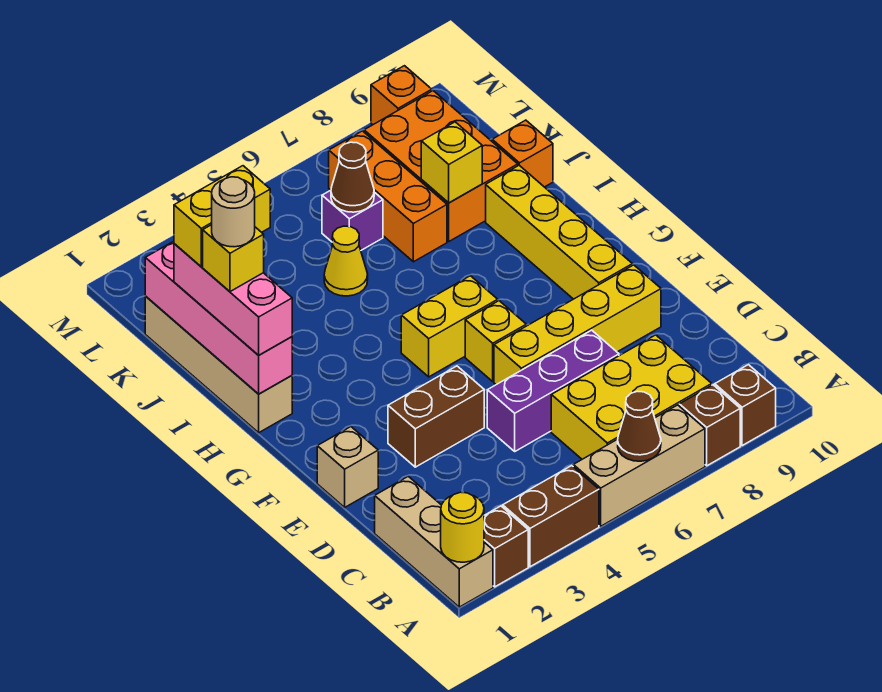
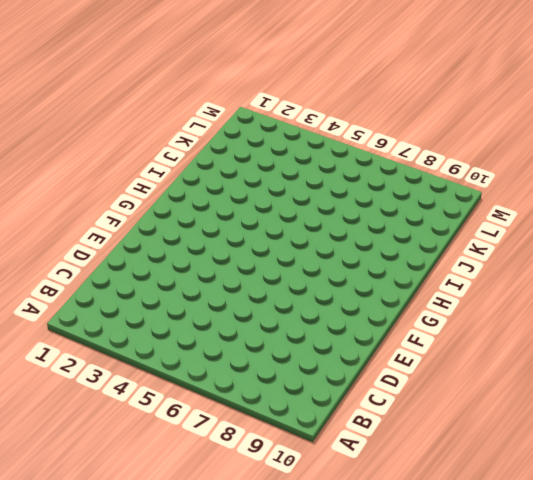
none -> tan 1x3 brick [375,476,493,607]
none -> brown 1x1 brick [484,506,528,587]
none -> brown 1x2 brick [503,466,599,567]
none -> tan 1x3 brick [573,405,705,526]

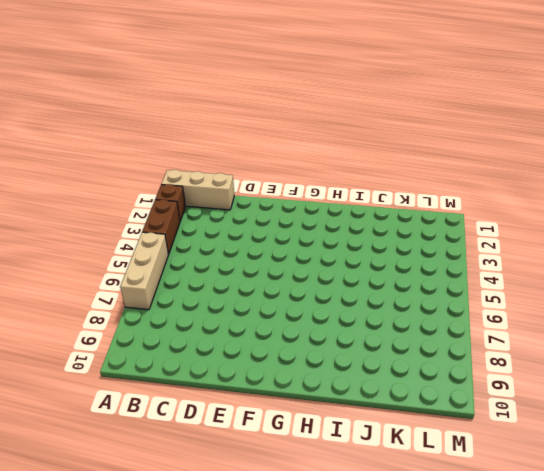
none -> brown 1x1 brick [679,385,740,466]
none -> brown 1x1 brick [715,365,776,446]
none -> yellow 2x3 brick [551,335,712,459]
none -> purple 1x3 brick [487,330,619,451]

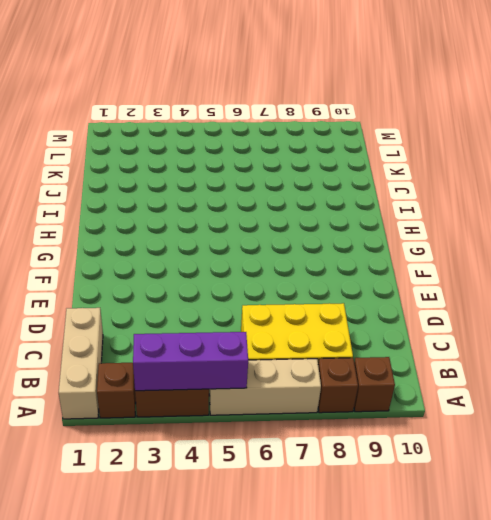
purple 1x3 brick [133,332,248,391] -> purple 1x3 brick moved to [487,330,619,451]
none -> tan 1x1 brick [317,427,378,507]
none -> brown 1x2 brick [388,366,484,467]
none -> yellow 1x4 brick [494,265,661,385]
none -> yellow 1x1 brick [465,301,526,381]

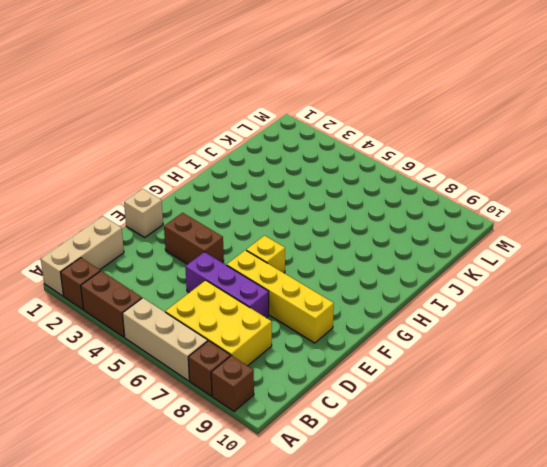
none -> yellow 1x4 brick [486,165,632,299]
none -> yellow 1x2 brick [401,276,498,377]
none -> tan 1x4 brick [145,296,292,433]
none -> yellow 1x1 cone [324,226,368,296]

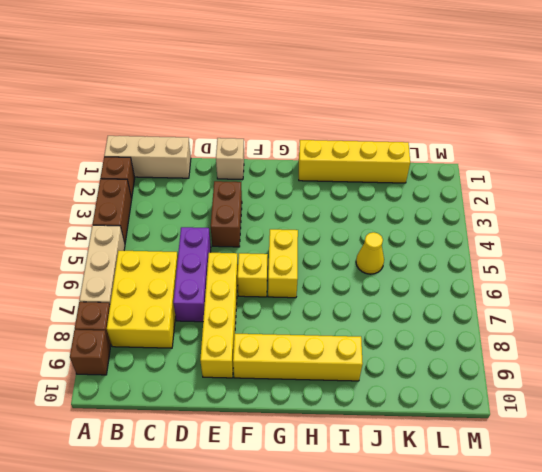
yellow 1x4 brick [299,140,410,183] -> tan 1x4 brick [145,296,292,433]
none -> orange 1x3 brick [329,131,447,262]
none -> orange 2x3 brick [364,91,518,241]
none -> orange 1x1 brick [492,120,553,187]
none -> purple 1x1 brick [322,190,383,250]

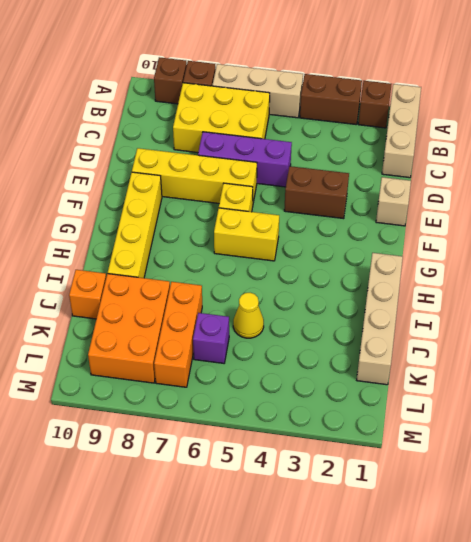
none -> orange 1x1 brick [371,66,432,125]
none -> yellow 1x1 round brick [441,492,484,562]
none -> brown 1x1 cone [618,391,661,461]
none -> pink 1x4 brick [145,241,292,394]

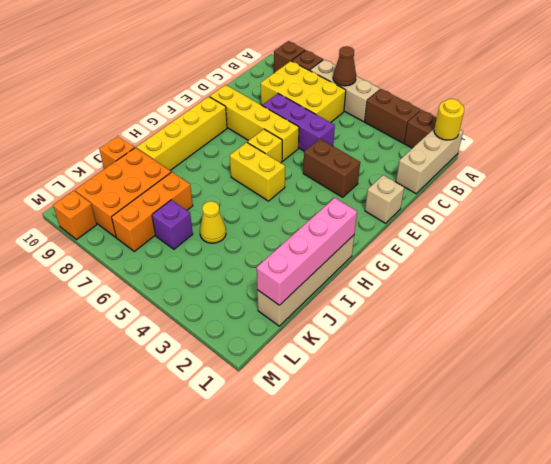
none -> yellow 1x1 brick [421,122,482,203]
none -> brown 1x1 cone [331,142,374,212]
none -> pink 1x3 brick [174,244,292,355]
none -> yellow 1x1 brick [203,225,264,292]

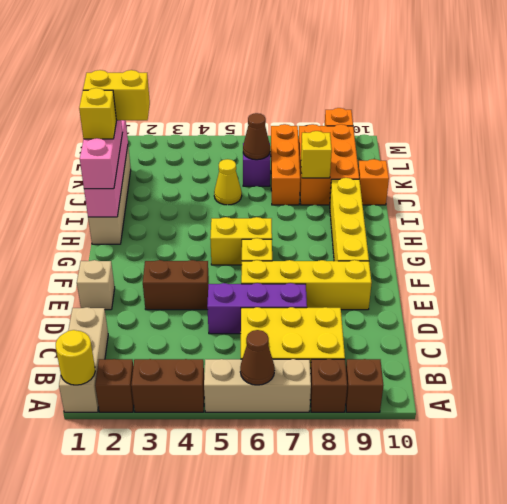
none -> tan 1x1 round brick [212,177,255,247]

